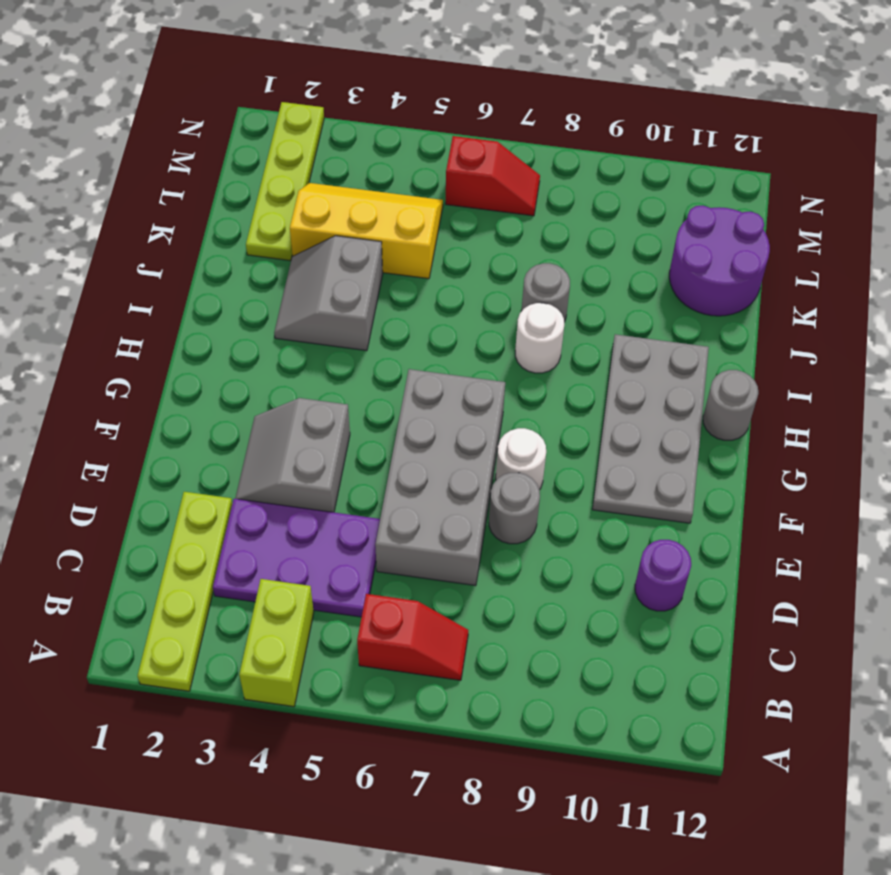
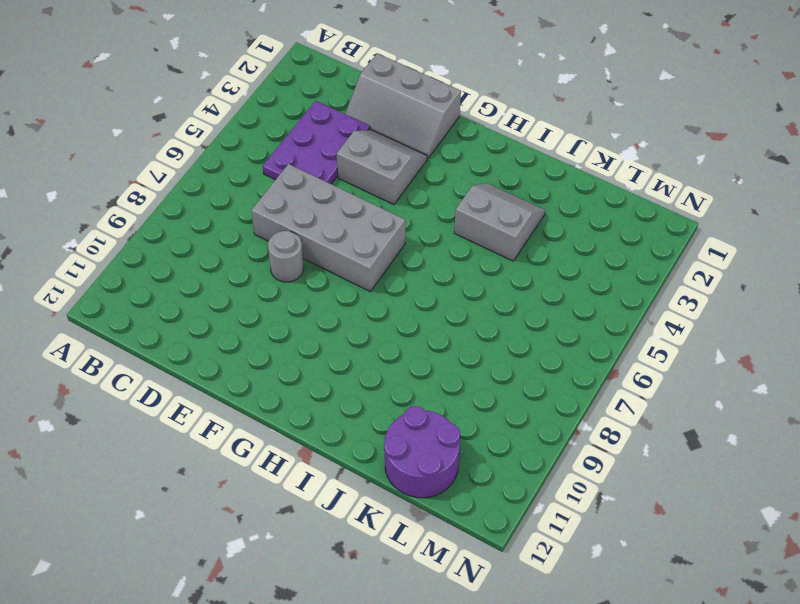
grey 2x3 slope [345,53,461,159] -> lime 1x4 plate [138,492,232,691]
none -> lime 1x2 brick [239,579,314,707]
none -> red 1x2 slope [357,594,468,680]
none -> purple 1x1 round brick [635,540,691,611]

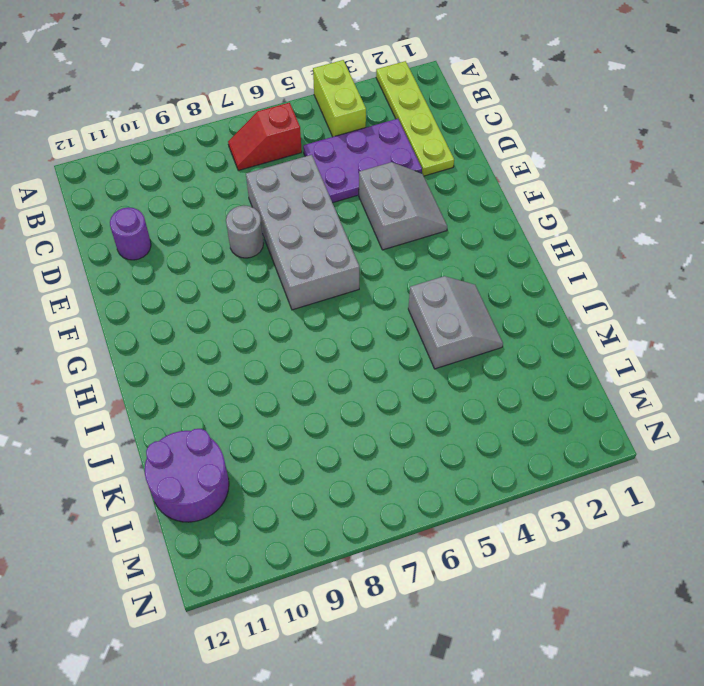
none -> white 1x1 round brick [496,428,546,490]
none -> grey 2x4 plate [592,334,709,523]
none -> grey 1x1 round brick [703,370,758,440]

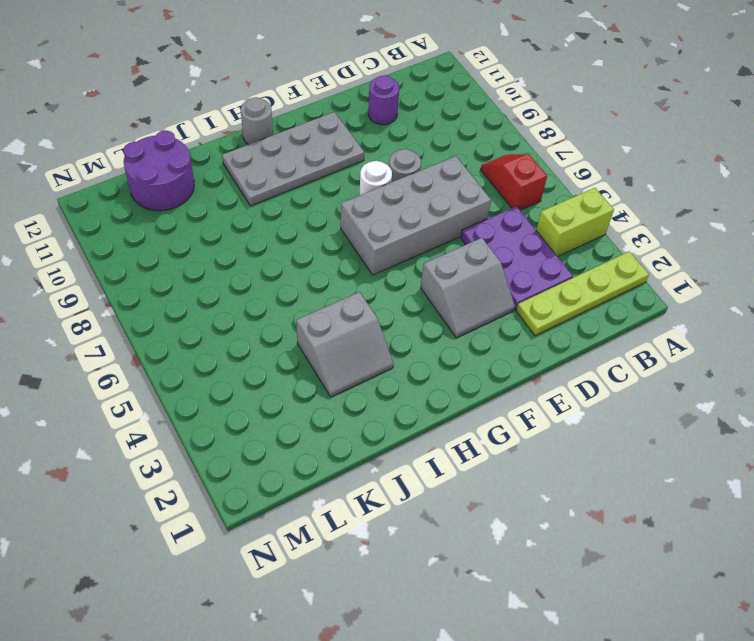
none -> white 1x1 round brick [515,303,564,373]
none -> grey 1x1 round brick [521,263,570,322]
none -> lime 1x4 plate [246,102,324,261]

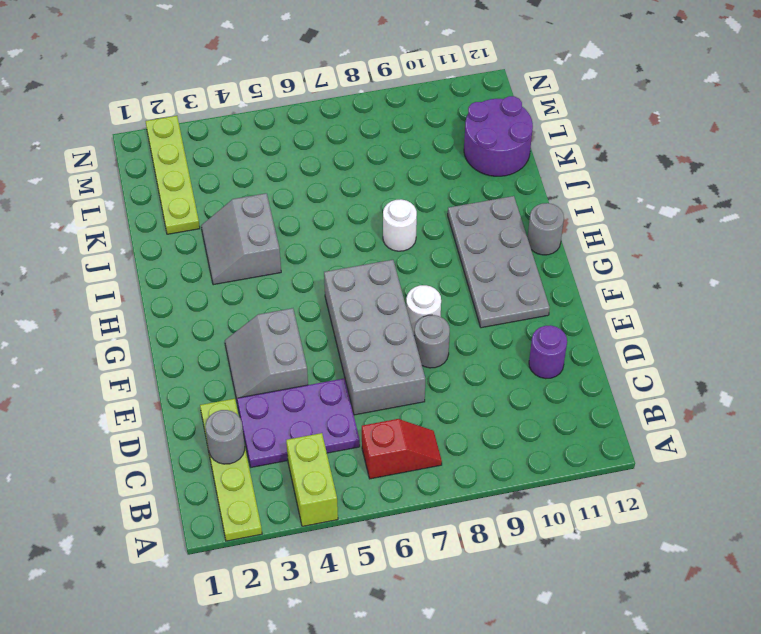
grey 1x1 round brick [206,410,245,464] -> grey 1x1 round brick moved to [521,263,570,322]
none -> yellow 2x3 slope [290,183,443,279]
none -> red 1x2 slope [446,136,540,216]

